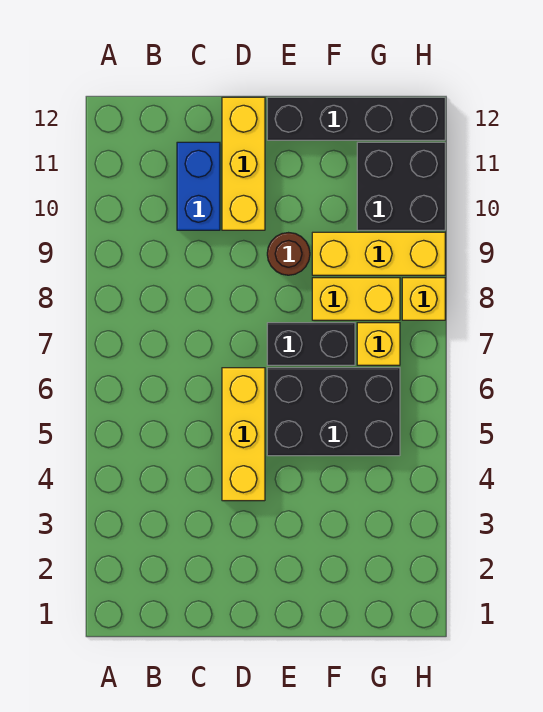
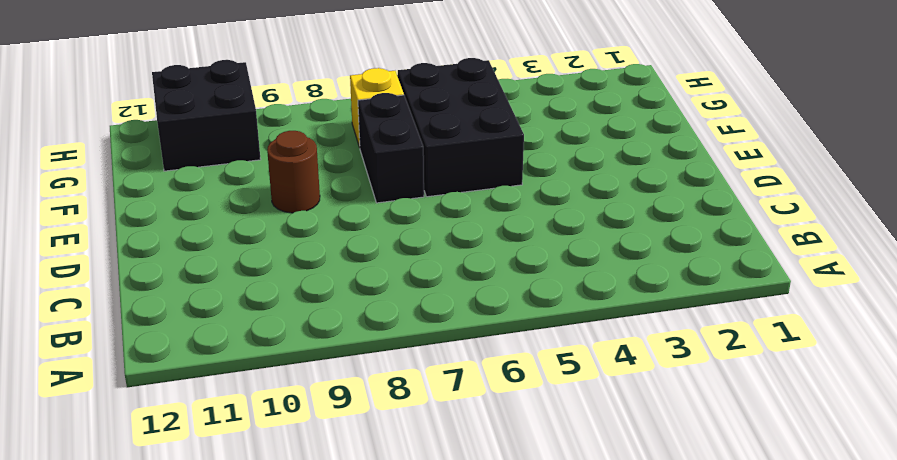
none -> blue 1x2 brick [177,142,220,230]
none -> yellow 1x3 brick [222,368,265,501]
none -> yellow 1x3 brick [222,97,265,230]

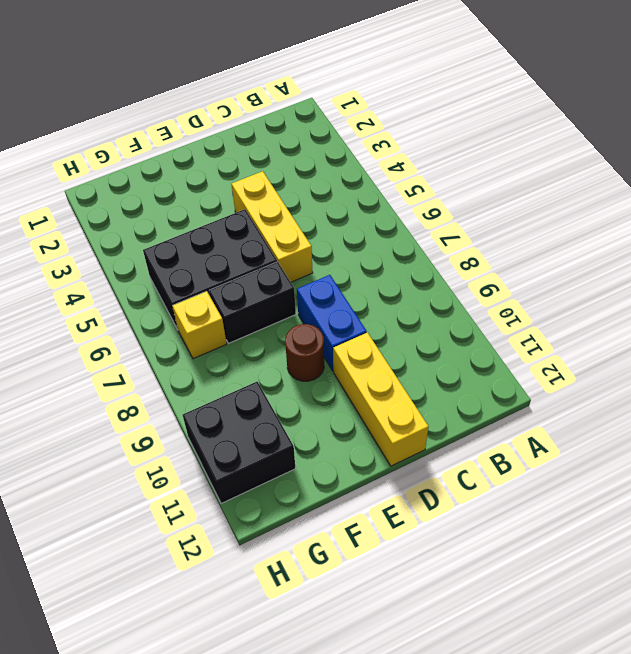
blue 1x2 brick [297,275,367,371] -> blue 1x2 brick moved to [177,142,220,230]
none -> black 1x4 brick [267,97,445,140]
none -> yellow 1x2 brick [312,278,400,320]
none -> yellow 1x3 brick [312,232,445,275]

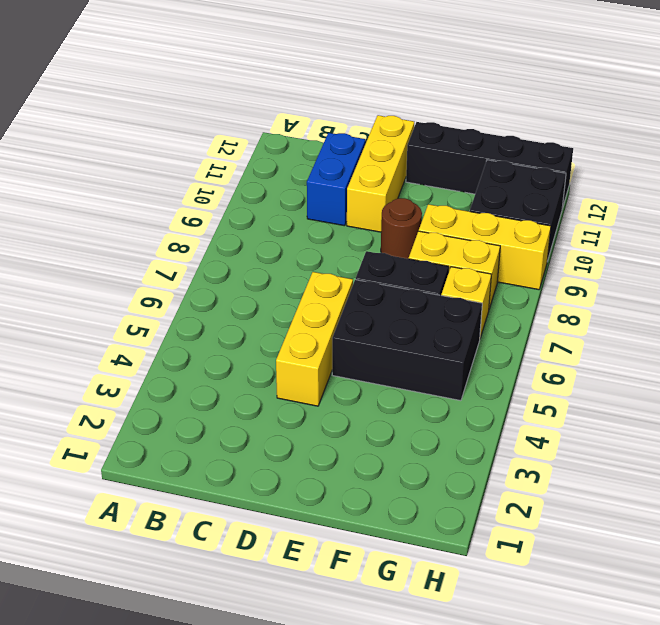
none -> yellow 1x1 brick [402,278,445,320]

